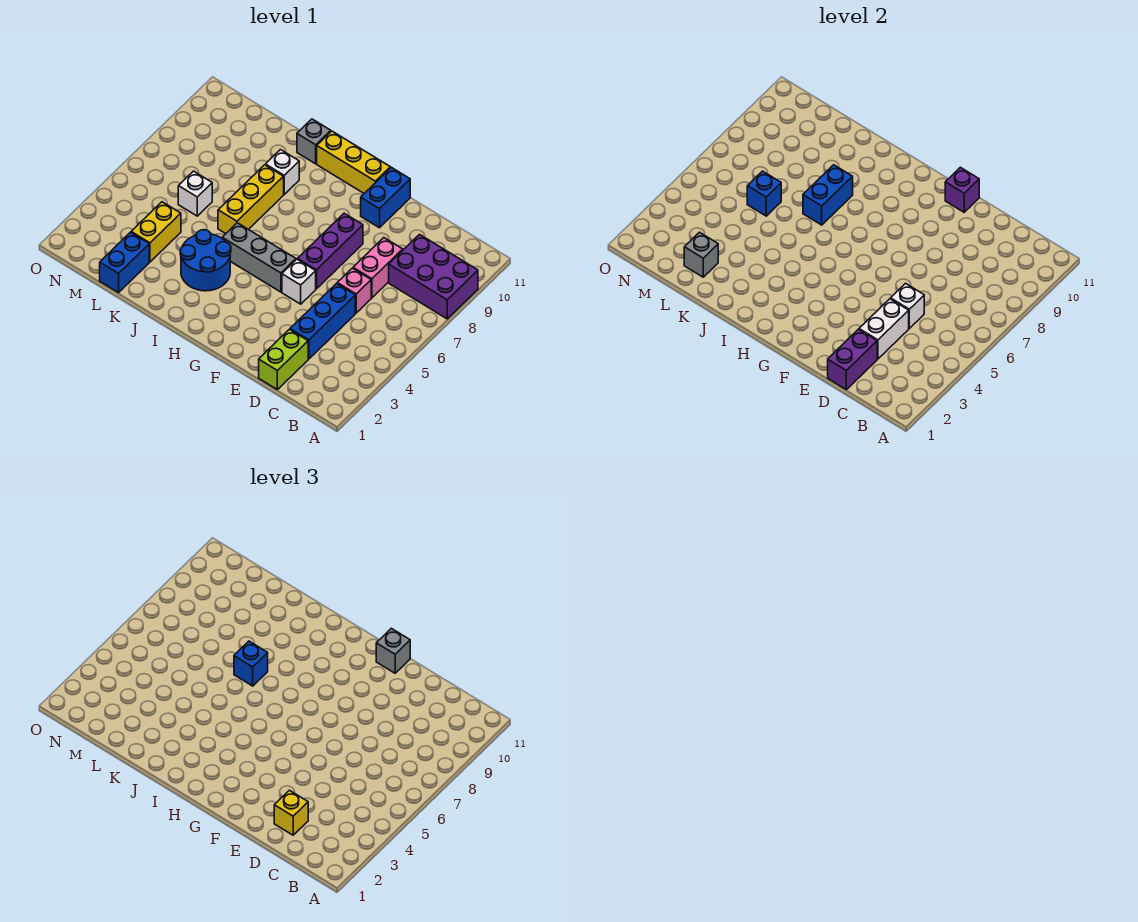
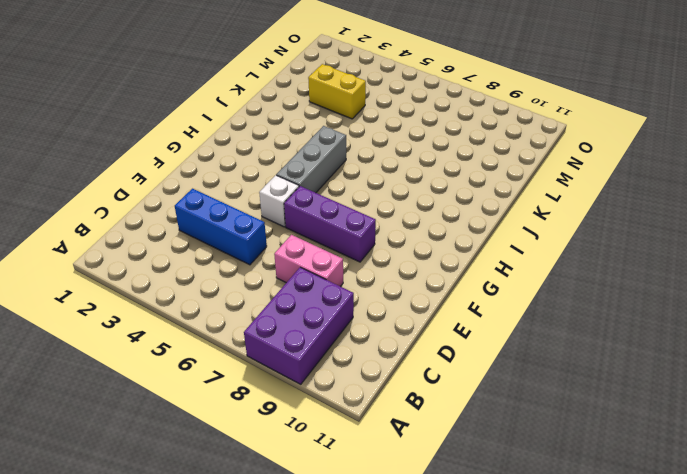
none -> lime 1x2 brick [259,329,308,389]
none -> pink 1x1 brick [337,268,371,313]
none -> blue 1x2 brick [361,167,410,228]

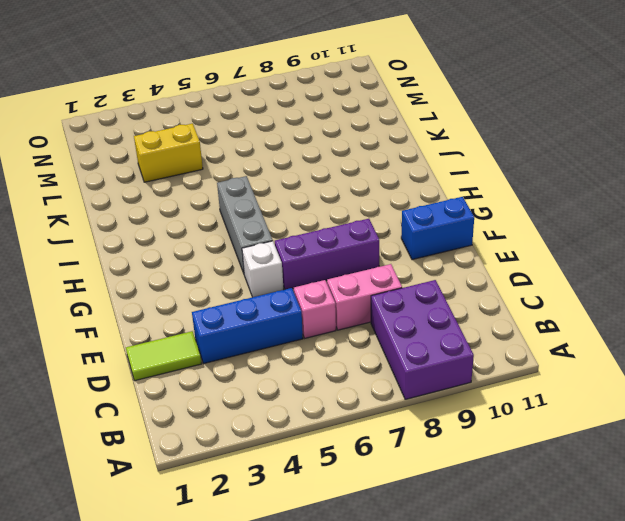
lime 1x2 tile [126,331,202,381] -> lime 1x2 brick [259,329,308,389]
none -> yellow 1x3 brick [317,131,390,193]
none -> blue 2x2 round brick [180,230,231,291]
none -> yellow 1x3 brick [218,165,284,234]

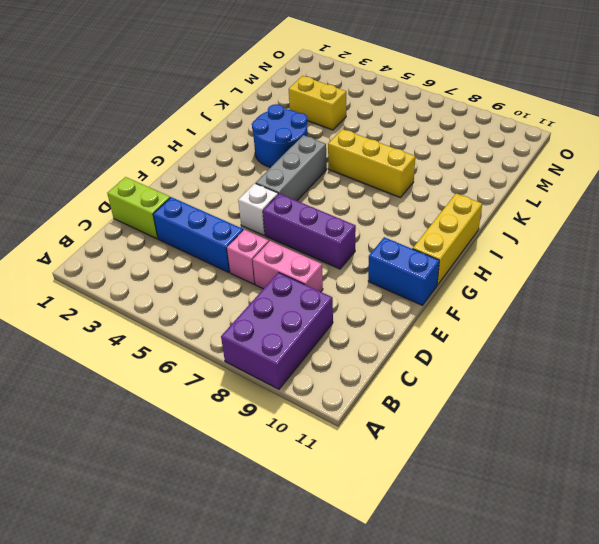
none -> white 1x1 brick [265,150,299,194]
none -> grey 1x1 brick [297,119,331,164]
none -> blue 1x2 brick [100,232,149,293]

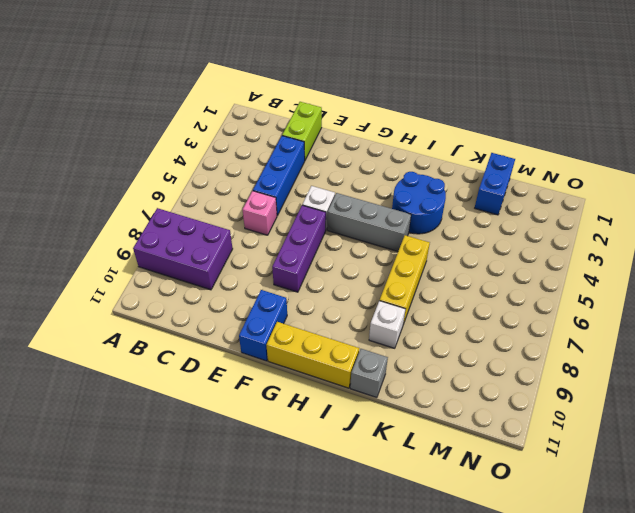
none -> pink 1x2 brick [353,238,403,298]
none -> yellow 1x2 brick [131,202,181,262]
none -> white 1x1 brick [178,171,212,216]

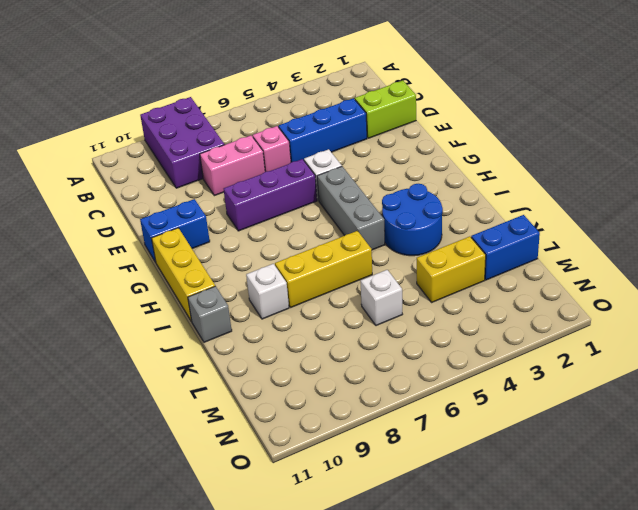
none -> purple 1x2 brick [828,329,877,389]
none -> white 1x2 brick [859,299,909,359]
none -> white 1x1 brick [891,283,924,328]

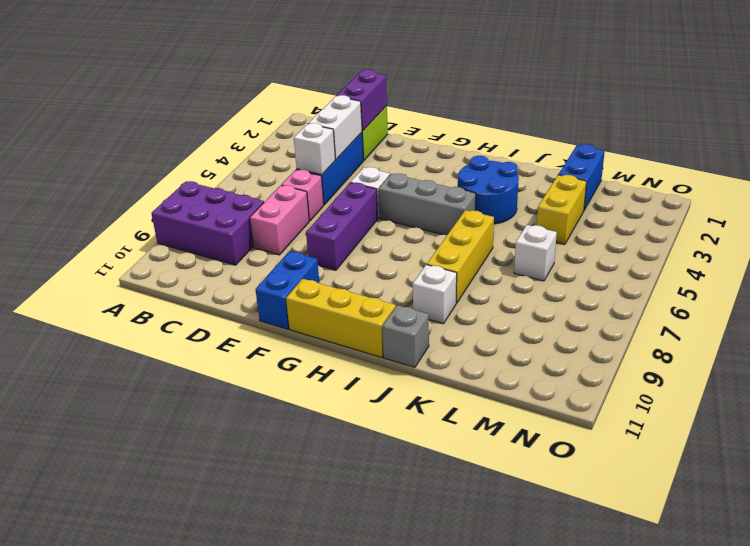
none -> purple 1x1 brick [945,167,979,212]
none -> blue 1x2 brick [803,165,853,225]
none -> grey 1x1 brick [684,232,718,277]

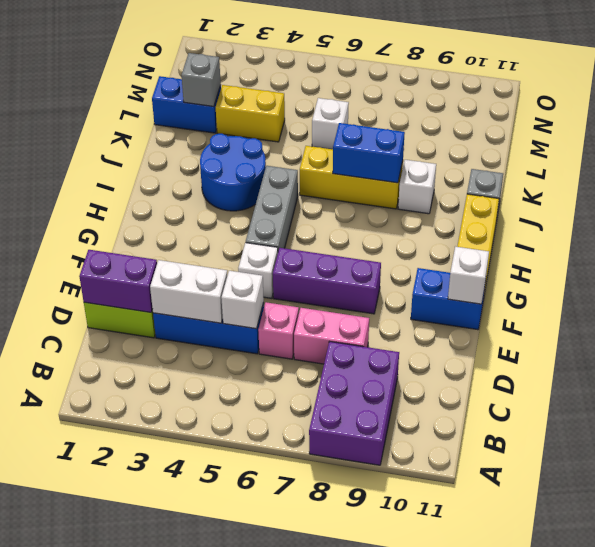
white 1x1 brick [448,247,489,304] -> purple 1x1 brick [945,167,979,212]
none -> blue 1x1 brick [747,171,781,216]
none -> yellow 1x1 brick [274,790,308,835]
none -> grey 1x1 brick [376,628,410,673]

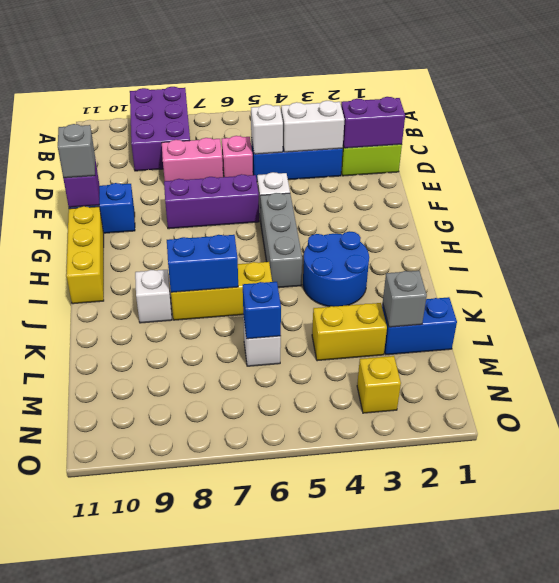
yellow 1x1 brick [357,356,401,413] -> yellow 1x1 brick moved to [274,790,308,835]
none -> grey 1x1 brick [297,119,331,164]
none -> blue 1x1 brick [234,641,268,686]

